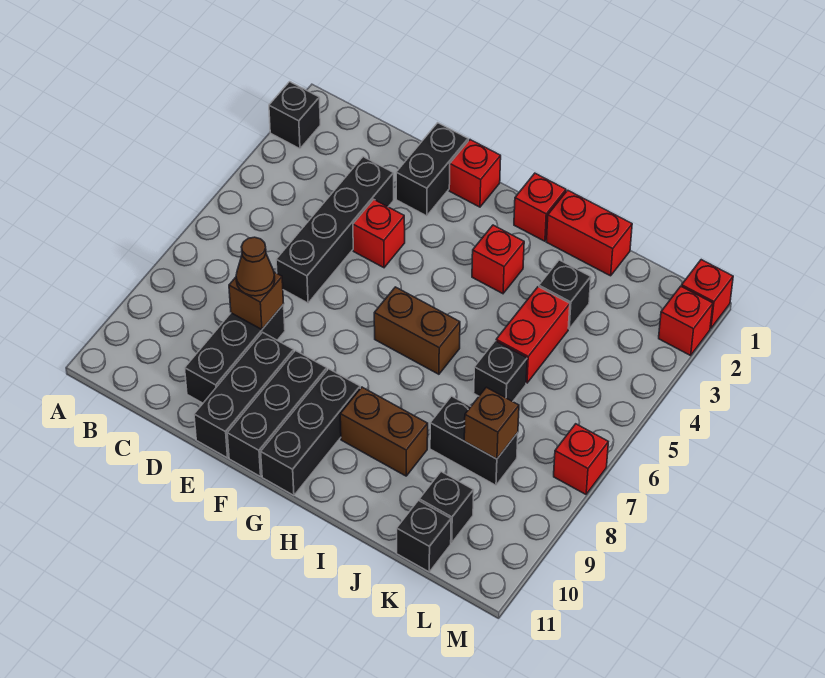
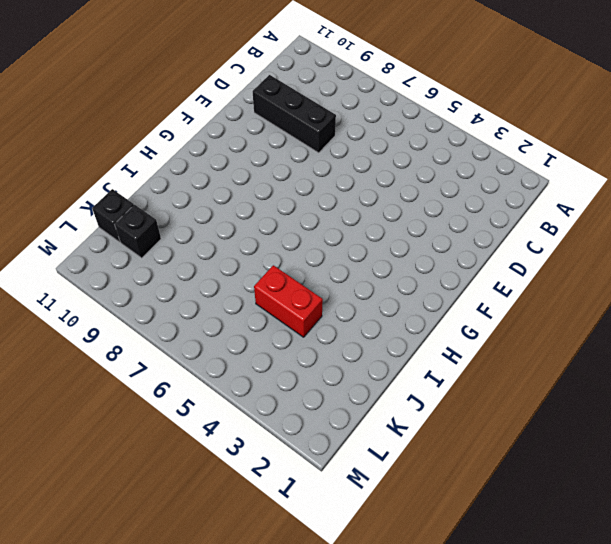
none -> black 1x1 brick [269,82,320,149]
none -> black 1x4 brick [276,157,394,303]
none -> black 1x2 brick [396,123,468,216]

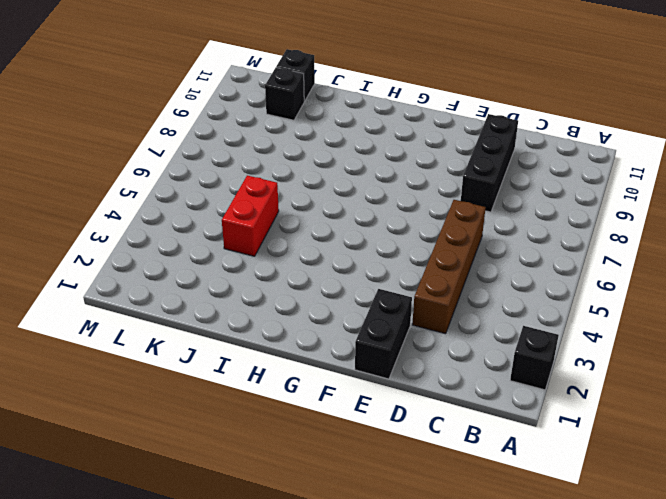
brown 1x4 brick [412,200,486,334] -> black 1x4 brick [276,157,394,303]
none -> red 1x1 brick [353,199,405,268]
none -> black 1x3 brick [194,332,294,458]
none -> red 1x1 brick [449,140,501,207]

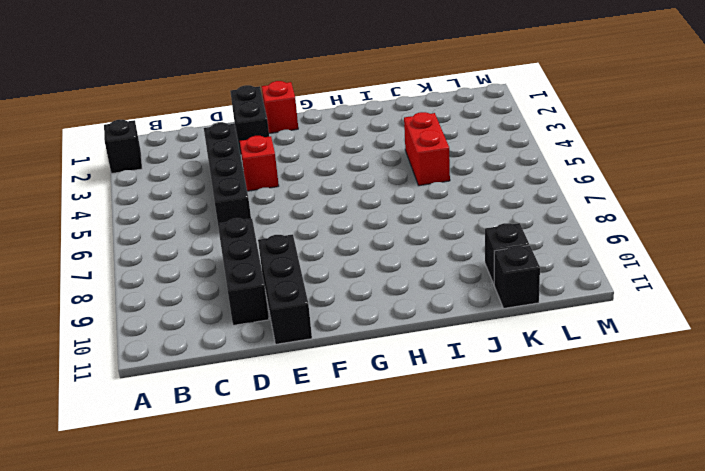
none -> black 1x3 brick [227,351,327,477]
none -> brown 1x2 brick [374,287,460,374]
none -> black 1x3 brick [261,369,360,495]

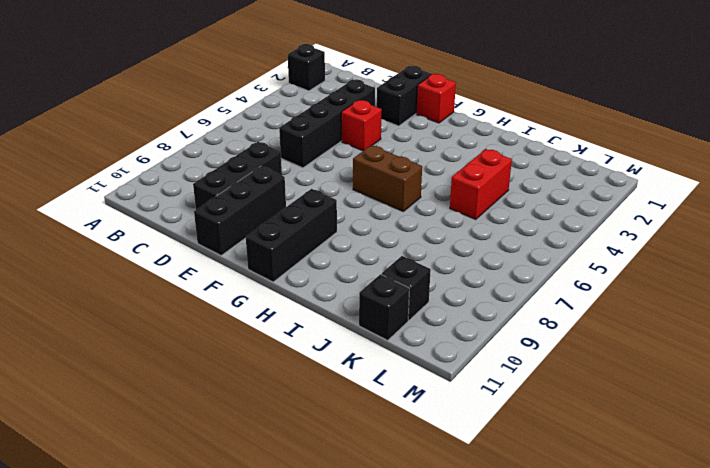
none -> black 1x3 brick [227,351,327,477]
none -> red 1x1 brick [514,173,566,241]
none -> red 1x1 brick [472,225,524,294]

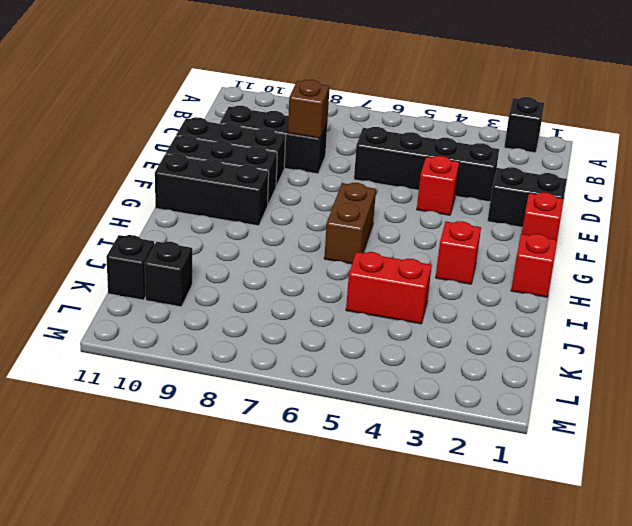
none -> brown 1x2 brick [340,387,428,476]
none -> red 1x2 brick [547,190,632,276]
none -> black 1x1 brick [539,260,591,329]

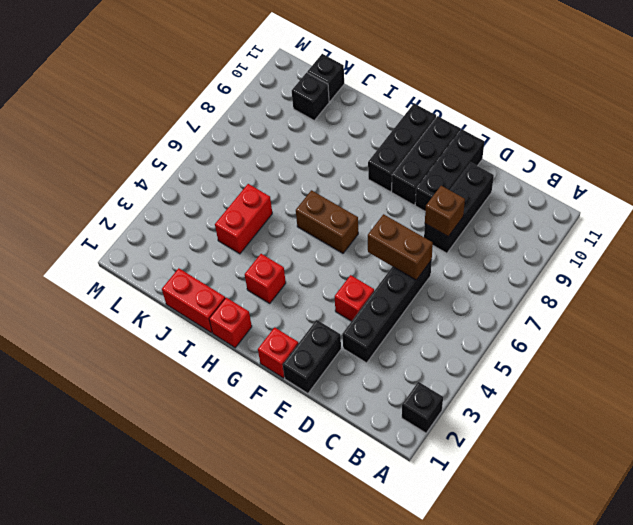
brown 1x2 brick [368,214,433,280] -> brown 1x2 brick moved to [340,387,428,476]
none -> black 1x1 brick [539,260,591,329]
none -> black 1x1 brick [474,341,527,402]
none -> black 1x2 brick [430,396,518,485]

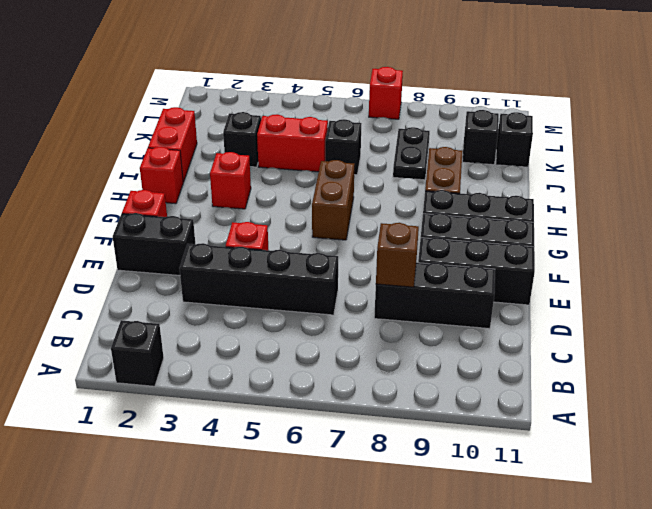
black 1x2 plate [393,127,430,180] -> black 1x2 brick [430,396,518,485]
none -> red 1x1 brick [682,260,733,329]
none -> red 1x1 brick [659,286,713,356]
none -> brown 1x1 brick [464,387,519,459]

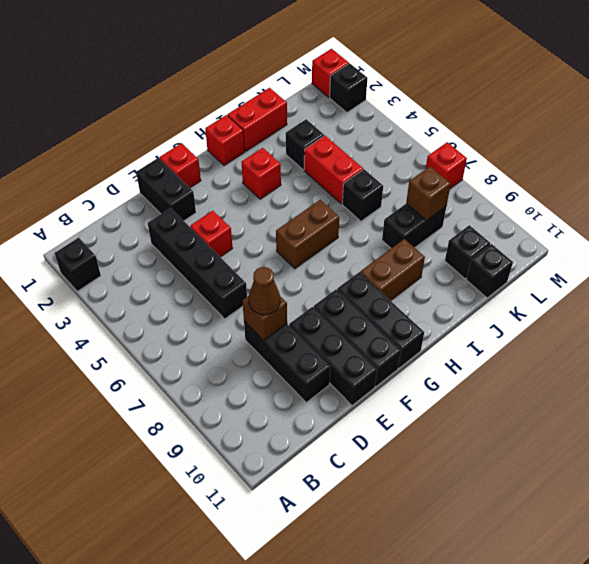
black 1x1 brick [330,63,368,113] -> red 1x1 brick [659,286,713,356]

